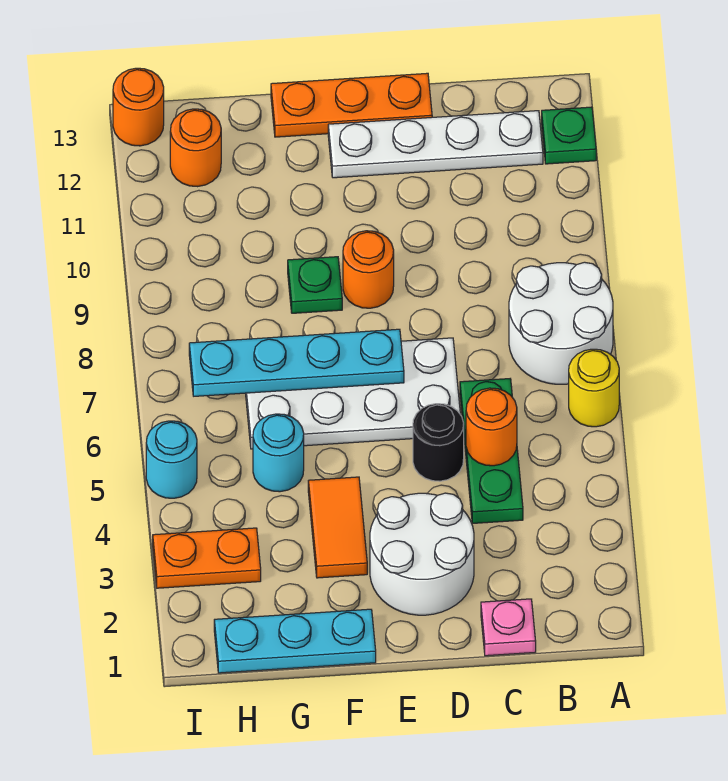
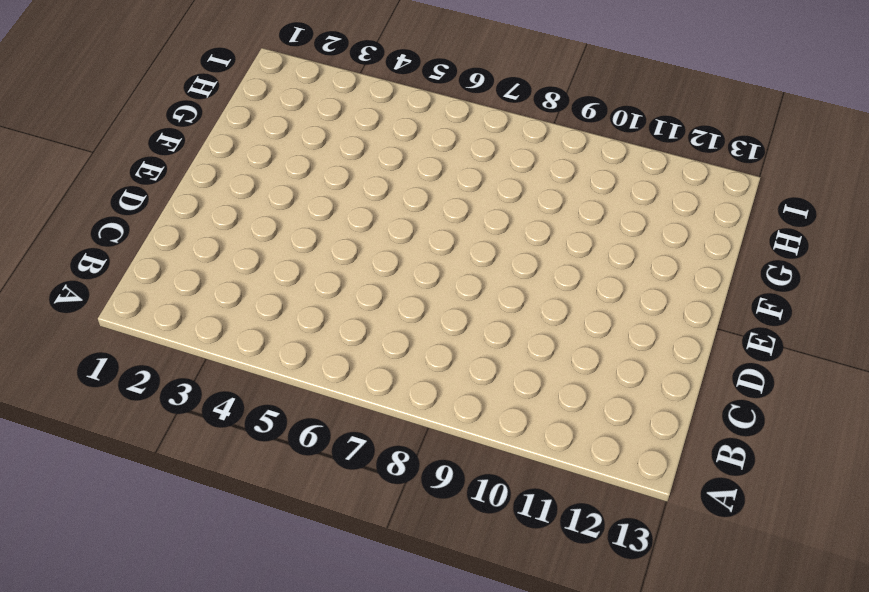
none -> yellow 1x1 round brick [569,349,619,427]
none -> white 2x2 round brick [509,262,613,384]
none -> green 1x1 plate [542,107,596,164]

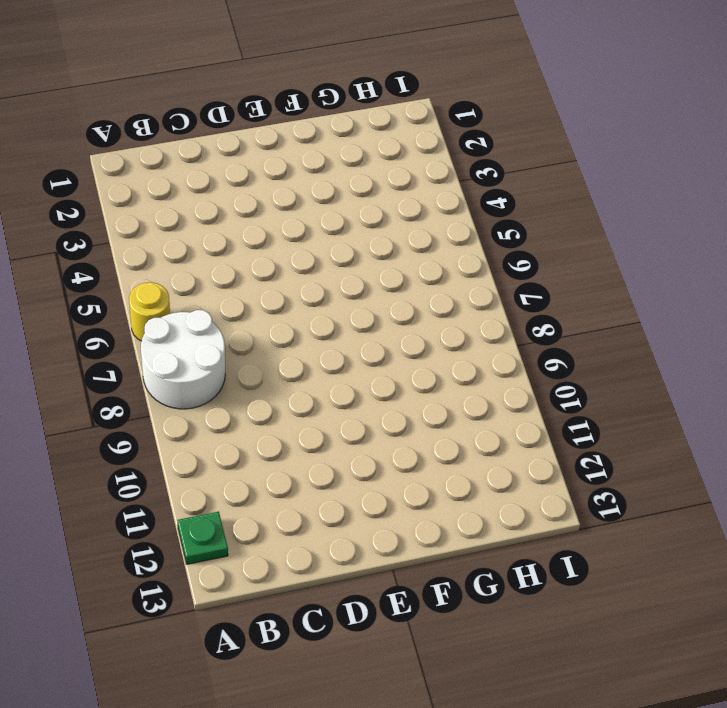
none -> white 1x4 plate [328,111,543,178]
none -> pink 1x1 plate [481,599,536,656]
none -> green 1x3 plate [460,379,523,523]

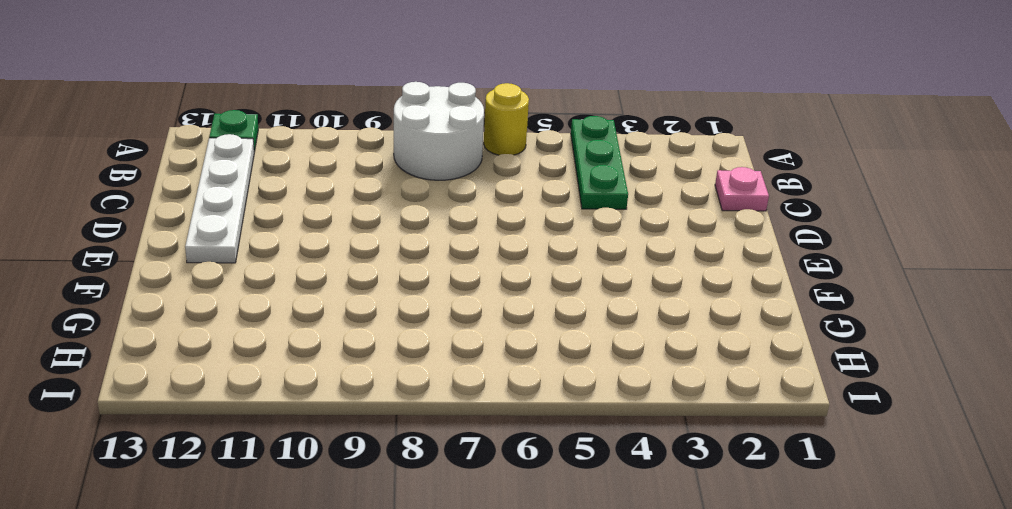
green 1x3 plate [571,116,628,209] -> green 1x3 plate turned to [460,379,523,523]
none -> white 2x2 round brick [370,493,474,615]
none -> black 1x1 round brick [413,404,464,481]
none -> white 2x4 plate [246,338,460,449]

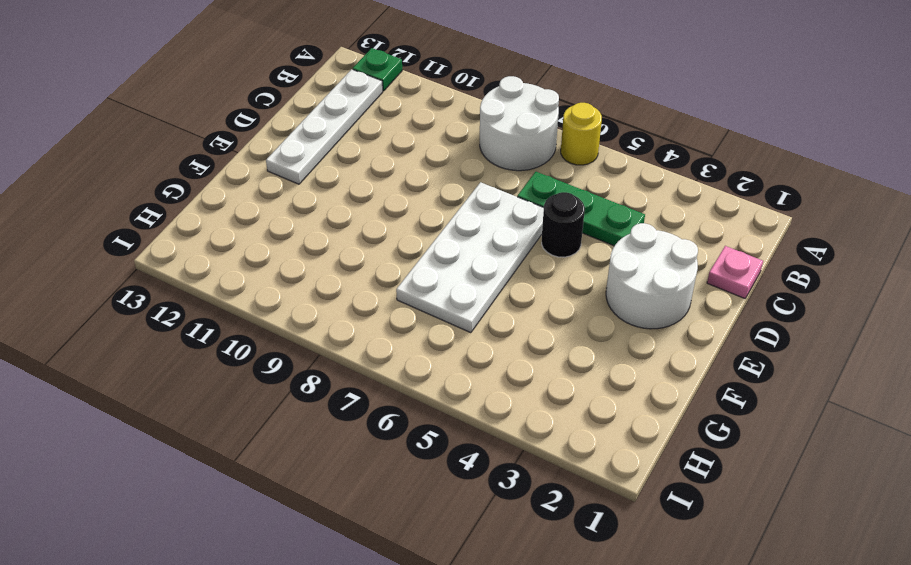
none -> orange 1x3 plate [271,73,432,137]
none -> orange 1x1 round brick [343,231,394,308]
none -> cyan 1x3 plate [214,609,376,673]

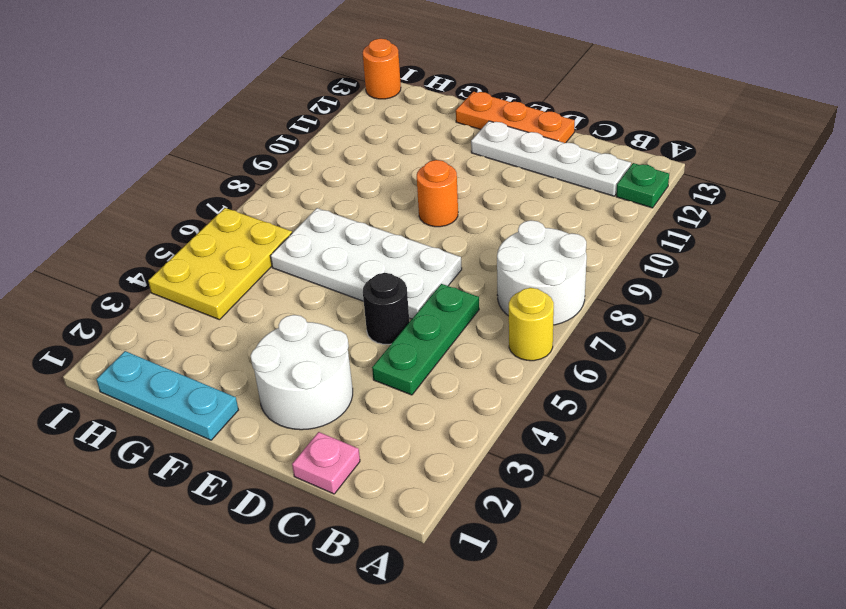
yellow 2x3 plate [148,208,292,320] -> cyan 1x1 round brick [146,421,197,498]
none -> orange 1x2 tile [308,477,367,578]
none -> green 1x1 plate [288,257,342,313]
none -> cyan 1x1 round brick [253,414,304,492]

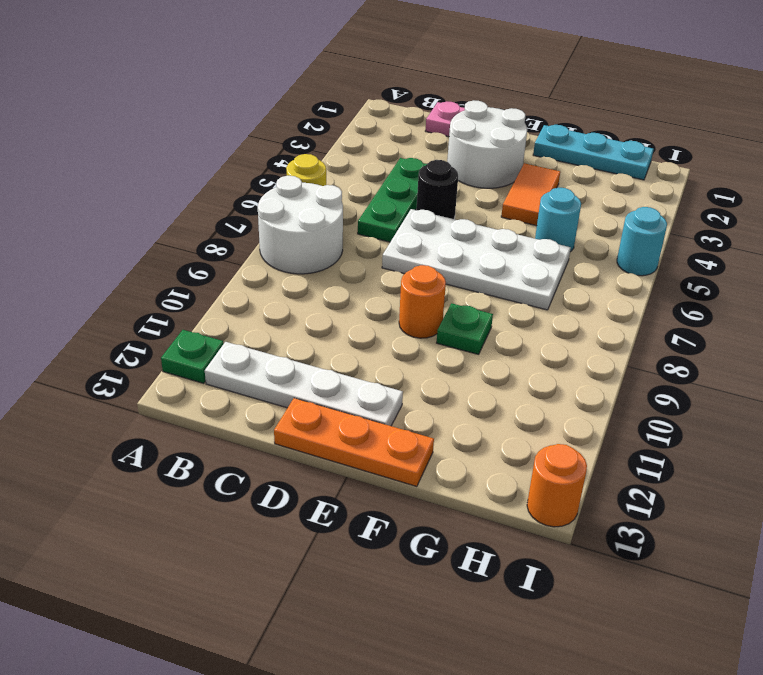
none -> orange 1x2 plate [153,528,261,588]
none -> orange 1x1 round brick [170,109,221,187]
none -> orange 1x1 round brick [466,388,517,466]

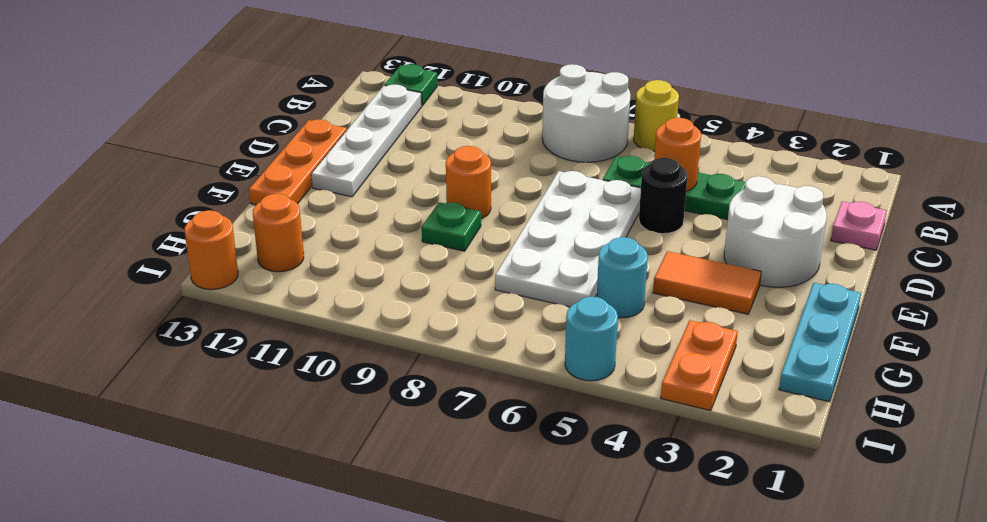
none -> cyan 1x4 plate [189,329,404,396]

